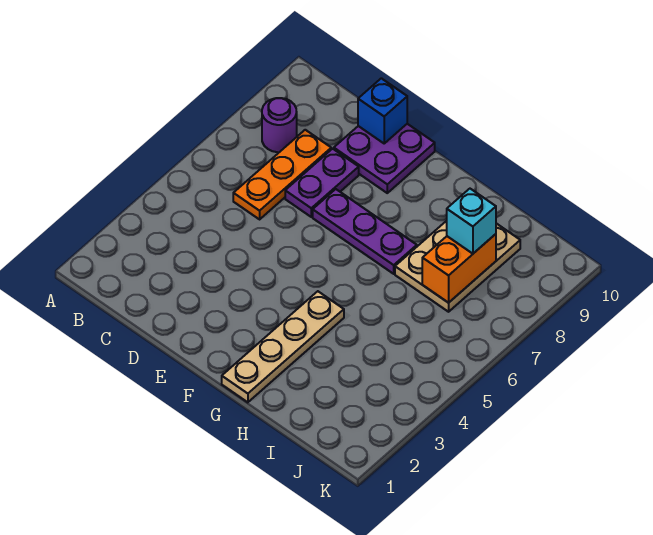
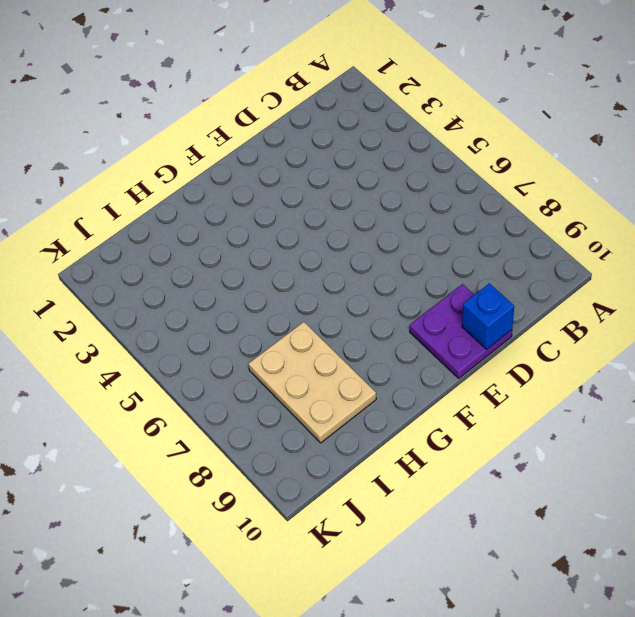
none -> purple 1x1 round brick [262,98,297,152]
none -> orange 1x3 plate [233,130,331,219]

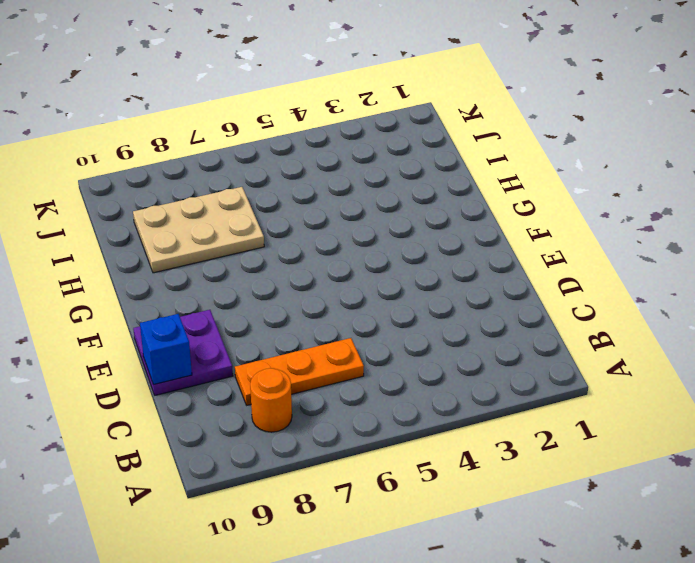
orange 1x1 round brick [250,368,292,432] -> purple 1x1 round brick [262,98,297,152]
none -> purple 1x2 plate [285,149,359,217]
none -> purple 1x3 plate [313,189,417,274]

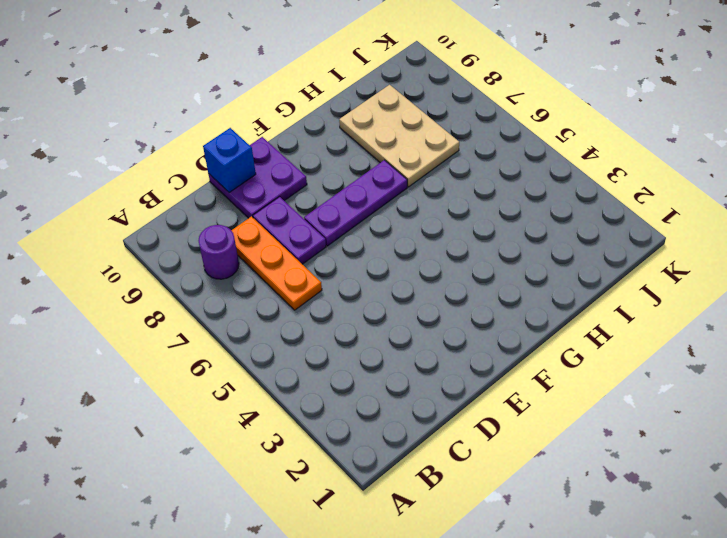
none -> tan 1x4 plate [222,291,344,402]
none -> orange 1x2 brick [422,234,496,303]

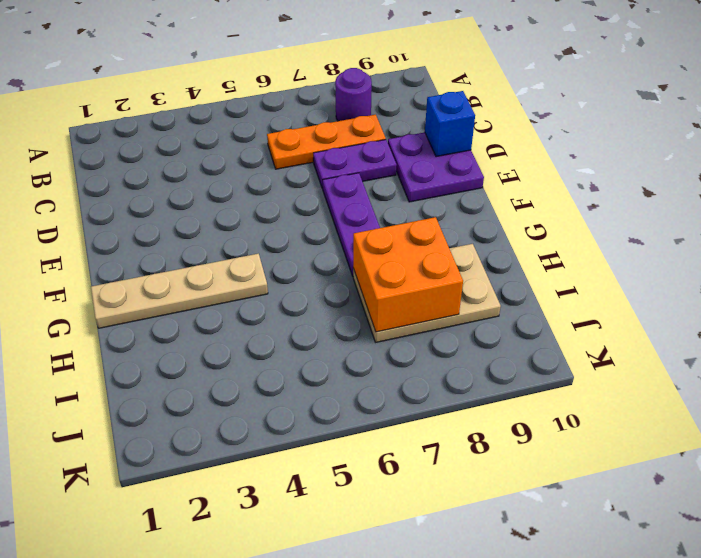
orange 2x2 brick [353,217,463,332] -> orange 1x2 brick [422,234,496,303]
none -> cyan 1x1 brick [447,189,496,254]

